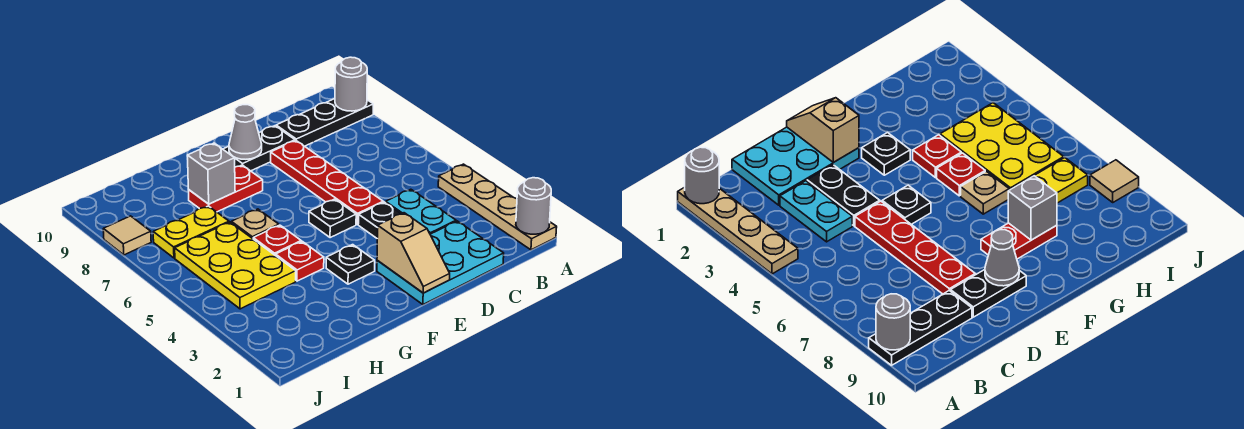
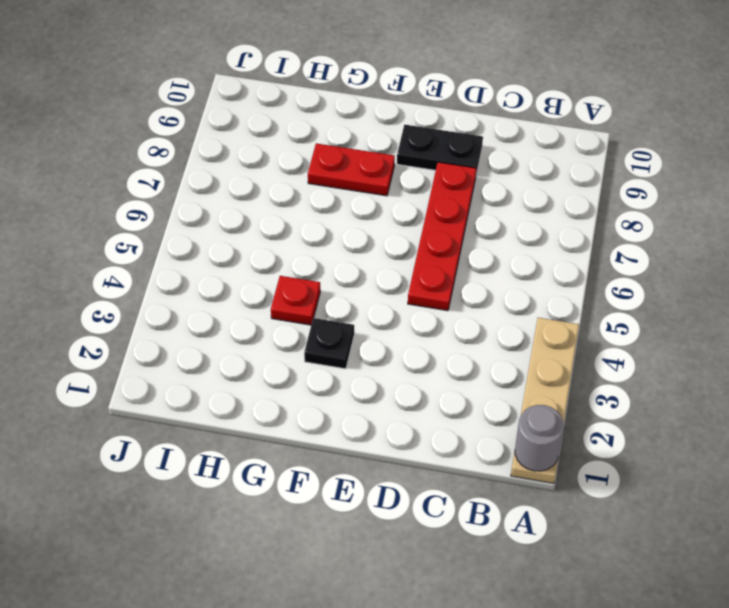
none -> black 1x3 plate [276,99,373,146]
none -> cyan 2x3 plate [377,221,504,305]
none -> cyan 1x2 plate [386,189,456,234]

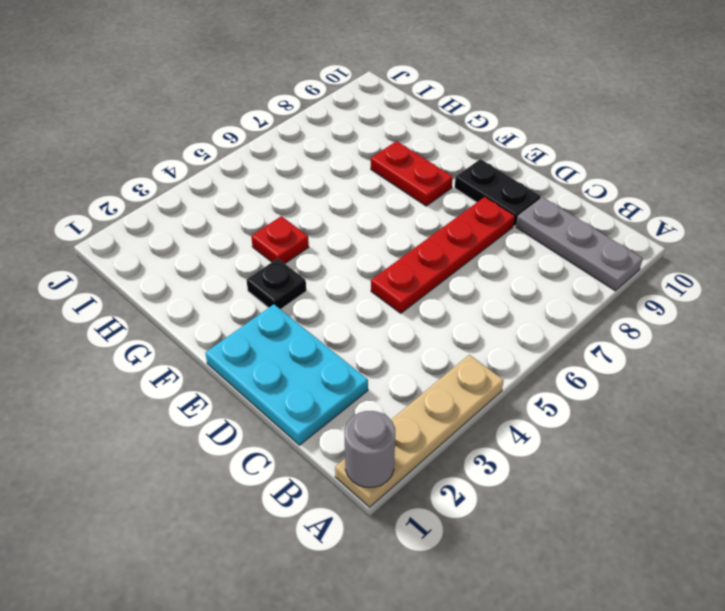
grey 1x3 plate [516,197,643,291] -> black 1x3 plate [276,99,373,146]
none -> cyan 1x2 plate [386,189,456,234]
none -> black 1x2 plate [358,202,401,238]
none -> black 1x1 plate [309,199,356,238]

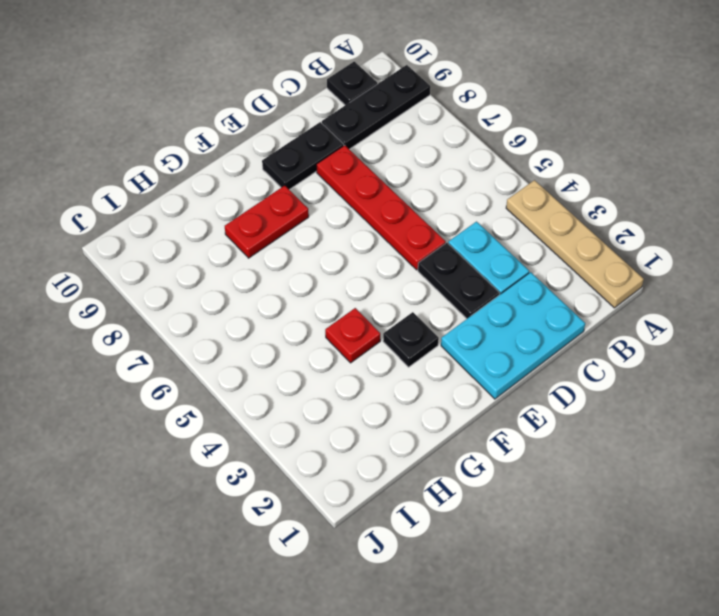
black 1x1 plate [327,62,377,105] -> black 1x1 plate moved to [309,199,356,238]
none -> red 1x1 plate [253,225,301,256]
none -> tan 1x1 plate [231,209,279,239]
none -> yellow 2x3 plate [175,222,296,309]

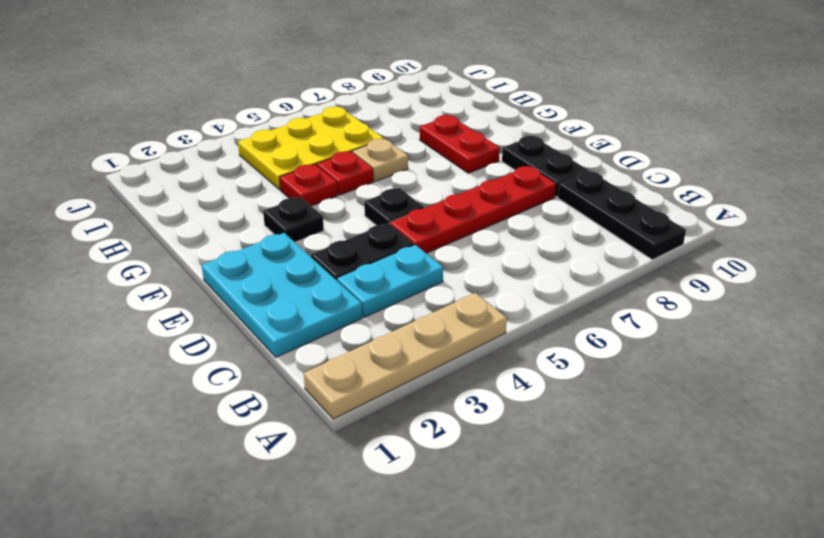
none -> yellow 1x2 plate [153,206,229,258]
none -> tan 1x1 tile [103,216,151,255]
none -> grey 1x1 round brick [516,178,551,234]

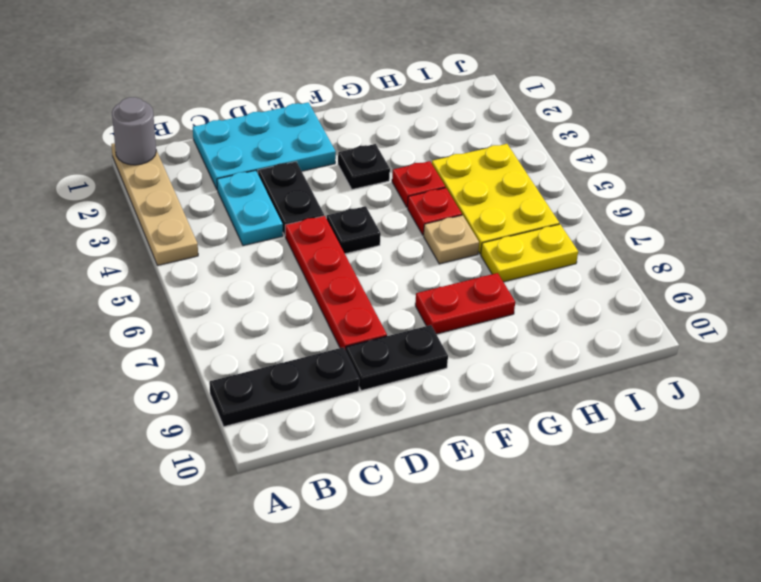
none -> tan 1x1 tile [103,216,151,255]
none -> grey 1x1 round brick [335,57,367,111]
none -> tan 1x2 slope [377,213,450,293]

